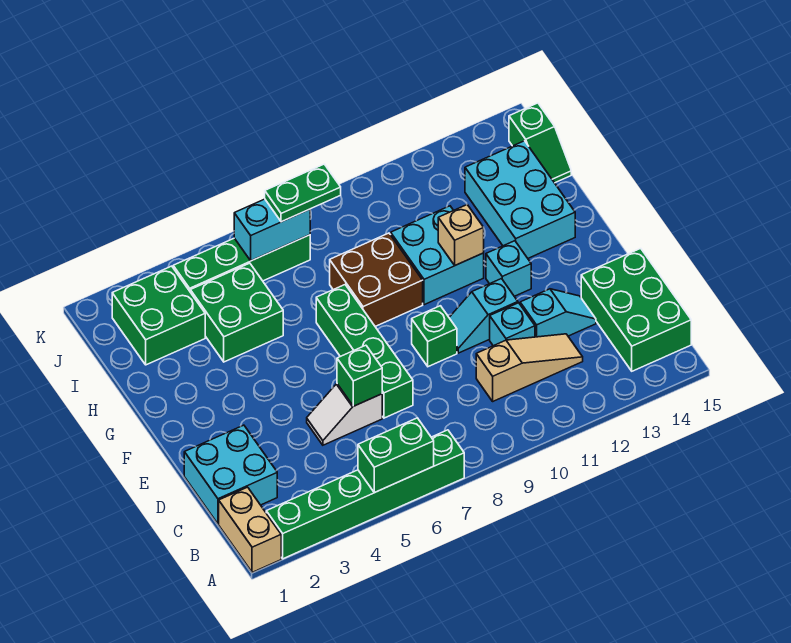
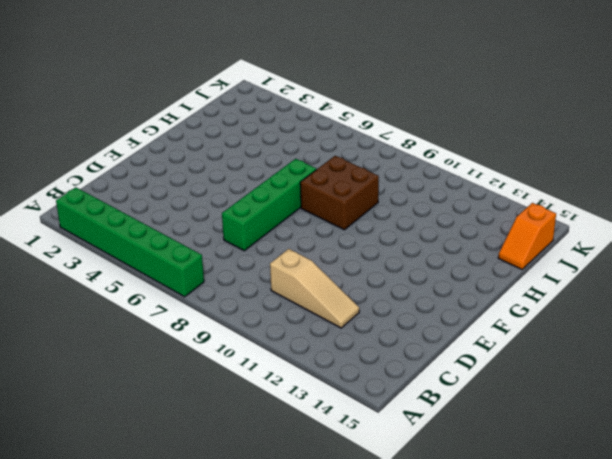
orange 1x2 slope [498,203,556,269] -> green 1x2 slope [509,103,571,183]
none -> tan 1x2 brick [219,487,281,572]
none -> green 2x3 brick [581,248,691,371]
none -> cyan 2x2 brick [184,425,277,524]

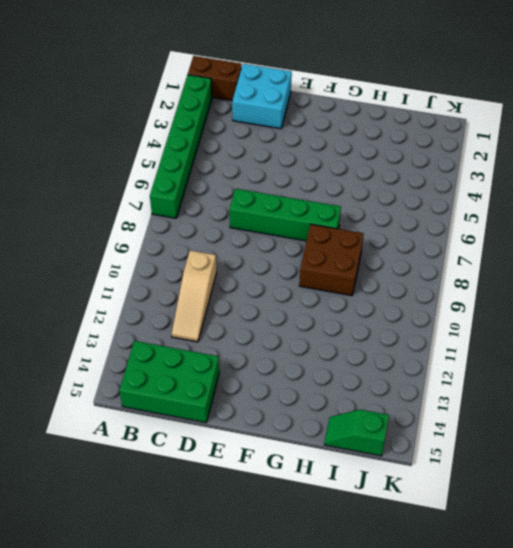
brown 1x2 brick [188,56,242,101] -> tan 1x2 brick [219,487,281,572]
none -> white 1x2 slope [307,384,382,445]
none -> cyan 1x1 brick [490,303,535,346]
none -> cyan 1x2 slope [520,289,596,337]

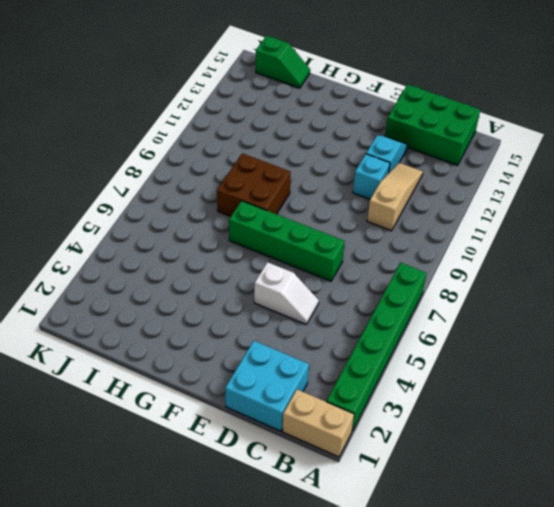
white 1x2 slope [254,262,319,325] -> white 1x2 slope turned to [307,384,382,445]
none -> green 1x1 brick [412,306,457,367]
none -> cyan 1x2 slope [449,279,518,353]
none -> cyan 1x1 brick [486,241,531,296]

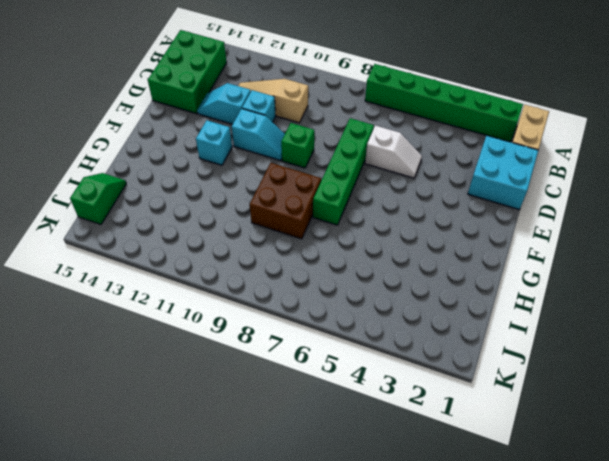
none -> cyan 2x2 brick [391,206,484,305]
none -> cyan 2x3 brick [465,141,575,258]
none -> green 2x2 brick [190,263,283,362]

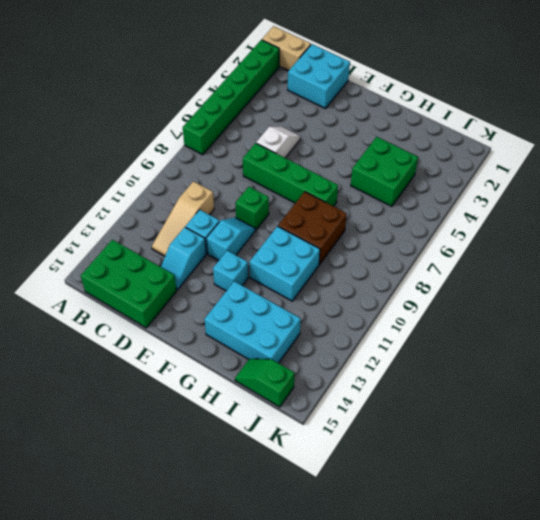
none -> green 2x2 brick [112,266,205,365]
none -> green 1x4 brick [173,235,310,291]
none -> green 1x2 brick [358,418,434,493]

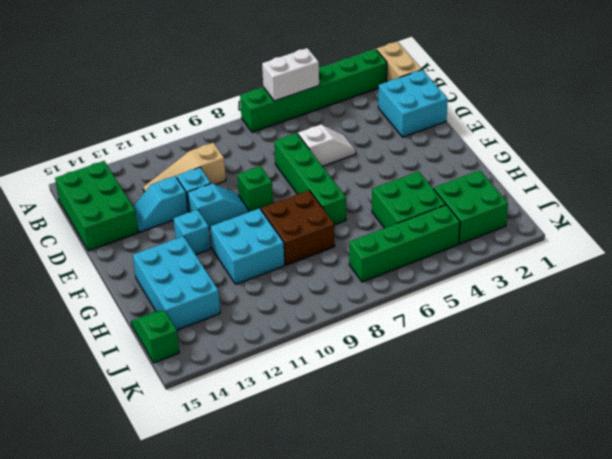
white 1x2 brick [262,48,319,101] -> green 1x2 brick [358,418,434,493]
none -> green 1x1 brick [337,345,382,406]
none -> tan 1x1 brick [438,205,484,265]
none -> cyan 1x2 brick [234,199,310,261]

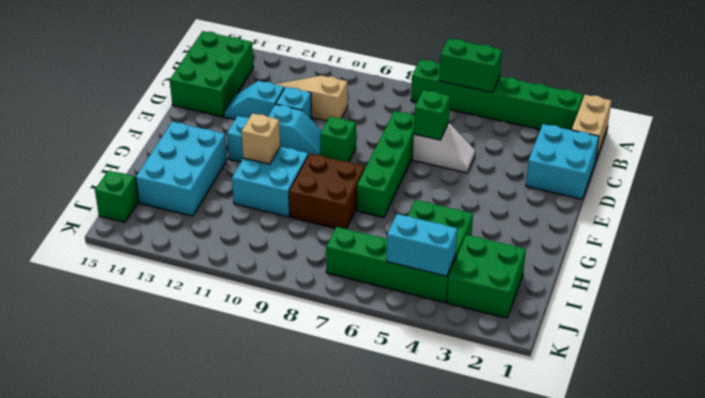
cyan 1x2 brick [387,214,457,276] -> cyan 1x2 brick moved to [234,199,310,261]
none -> green 1x2 plate [265,164,341,222]

